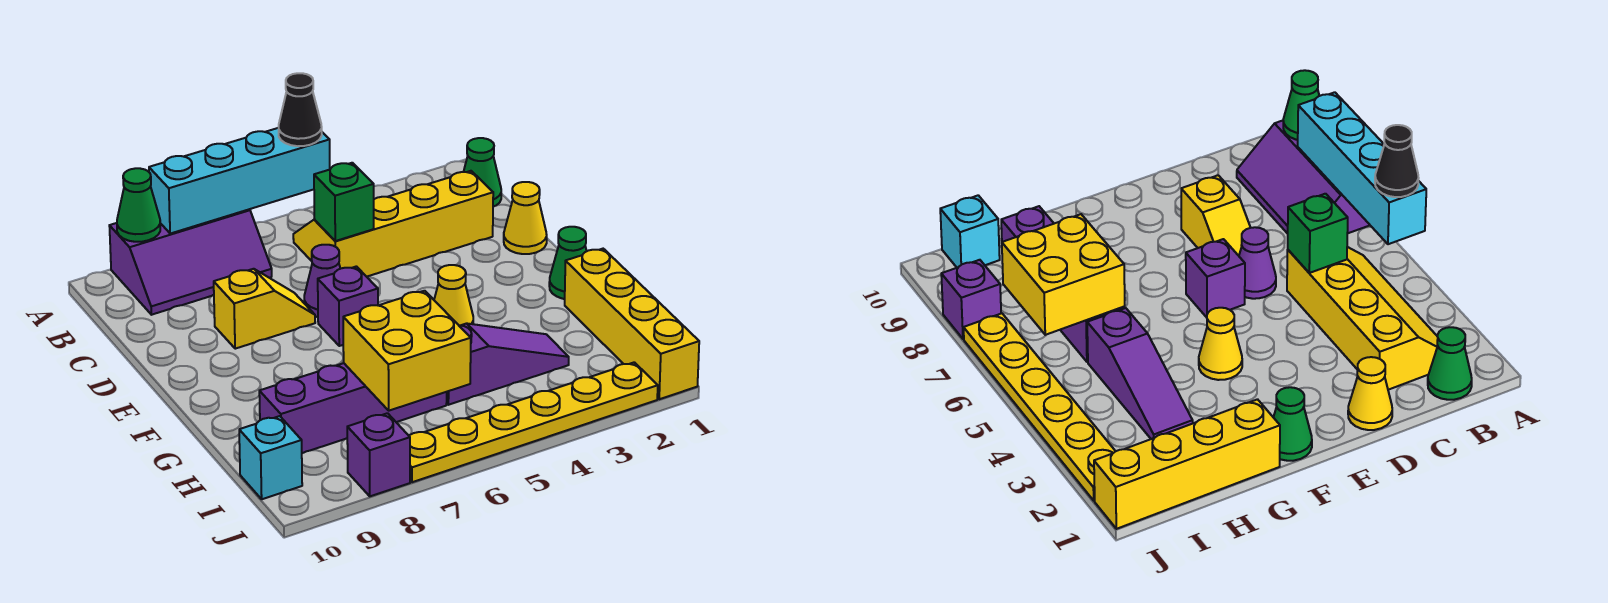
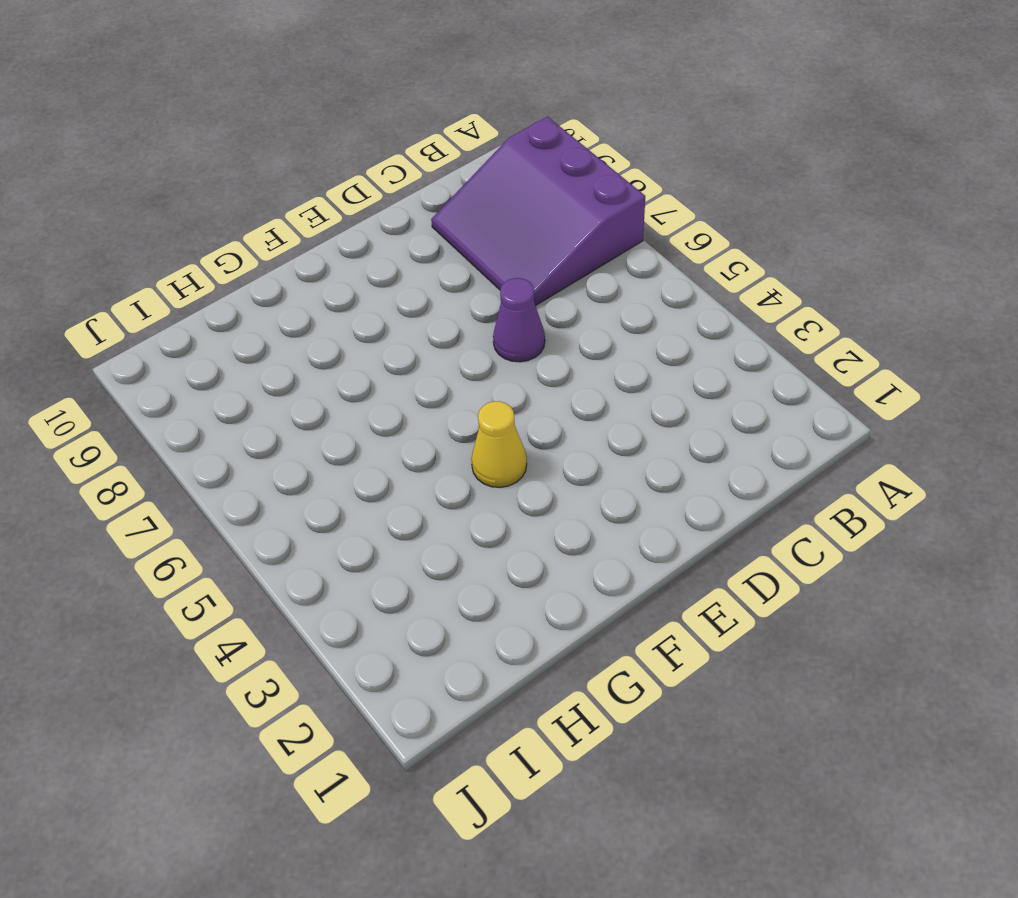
purple 3x3 slope [431,117,645,305] -> purple 2x3 slope [109,209,272,315]
none -> green 1x1 cone [464,138,501,207]
none -> yellow 2x4 slope [293,171,493,277]
none -> yellow 1x1 cone [504,182,547,254]

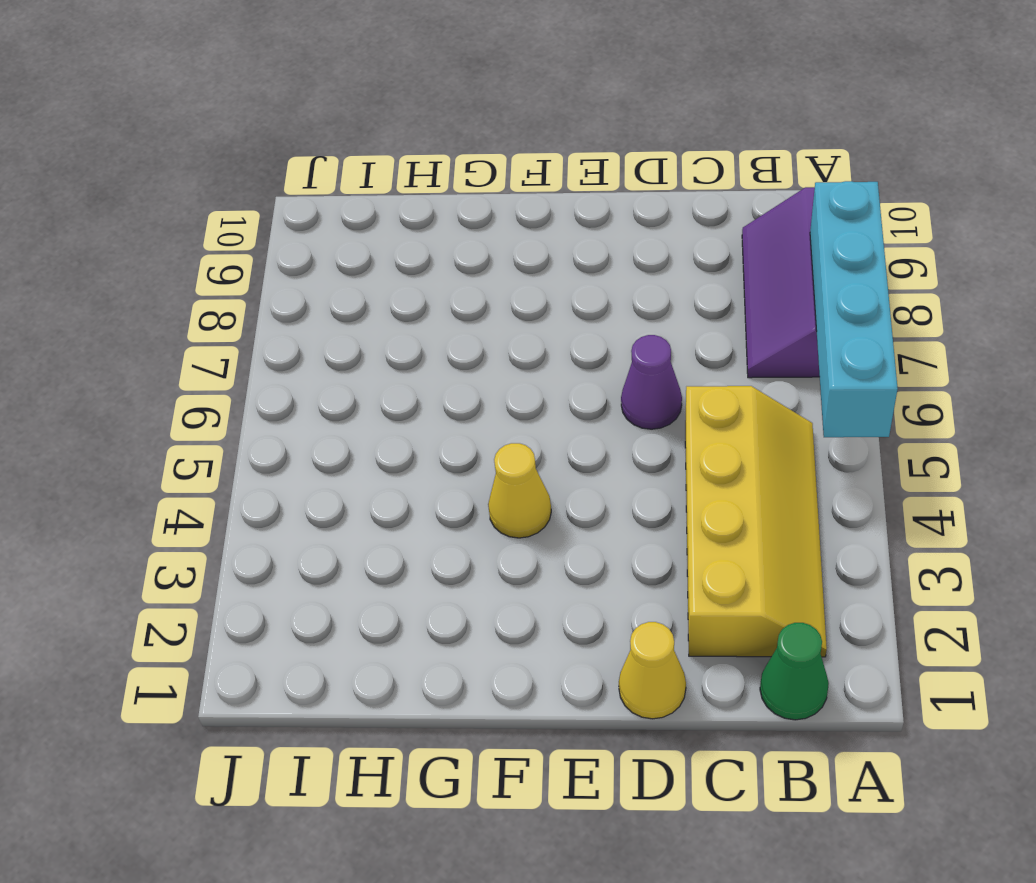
none -> yellow 1x2 slope [214,269,315,349]
none -> purple 1x1 brick [318,266,378,346]
none -> green 1x1 cone [549,227,587,299]

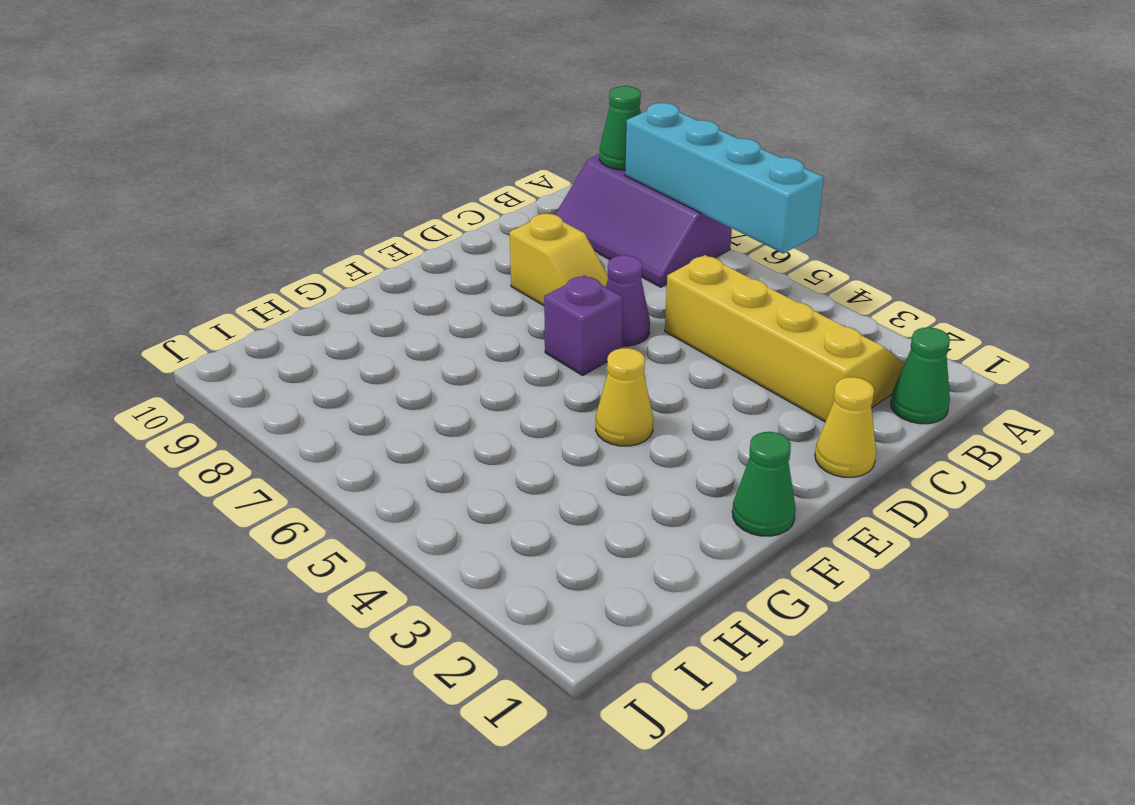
none -> yellow 1x4 brick [565,249,699,399]
none -> purple 1x3 slope [447,323,569,405]
none -> purple 1x4 brick [259,363,447,453]

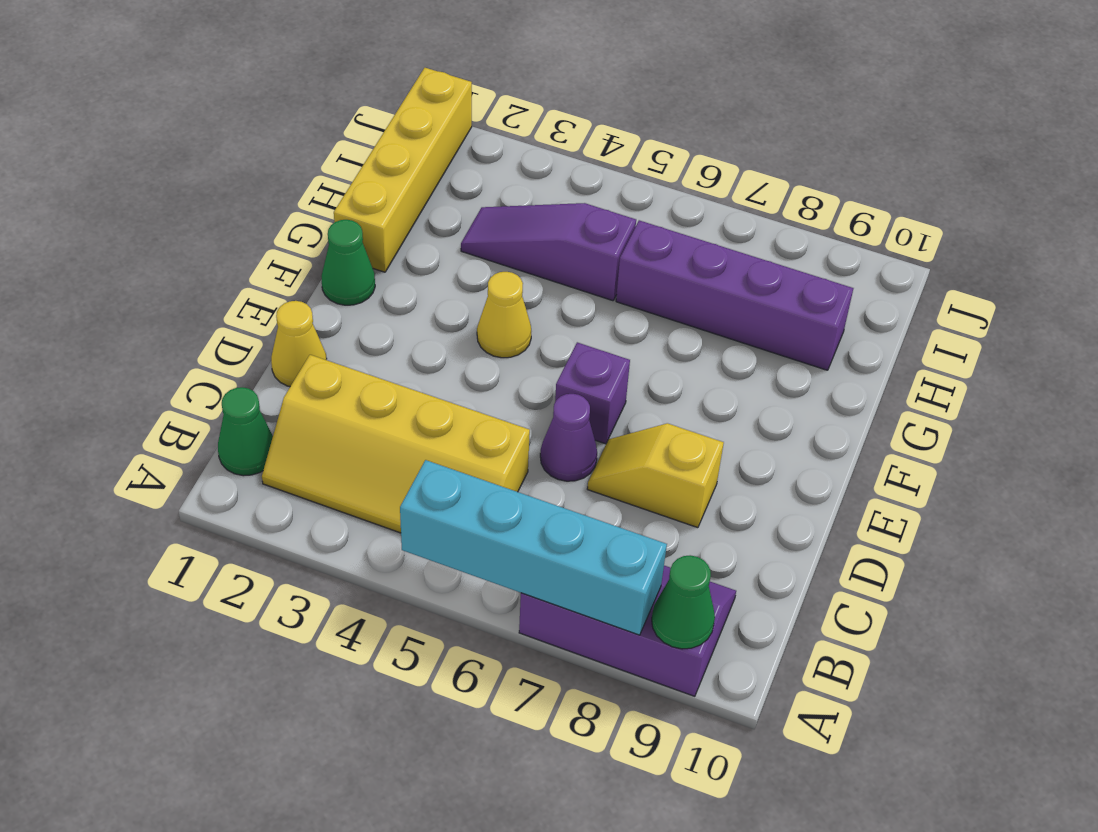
none -> cyan 1x1 brick [239,416,302,499]
none -> yellow 1x6 plate [409,362,658,482]
none -> purple 1x1 brick [347,413,410,496]

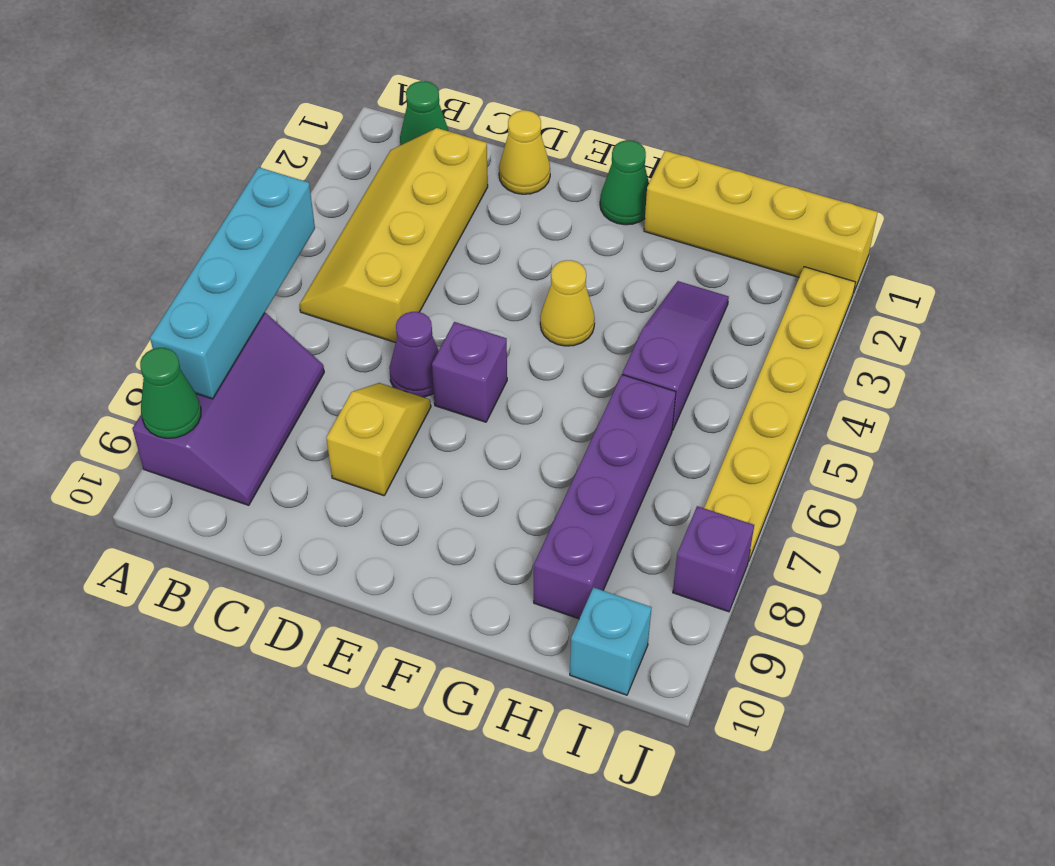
none -> green 1x1 brick [314,163,374,241]
none -> yellow 2x2 brick [343,291,471,411]
none -> black 1x1 cone [279,73,322,146]

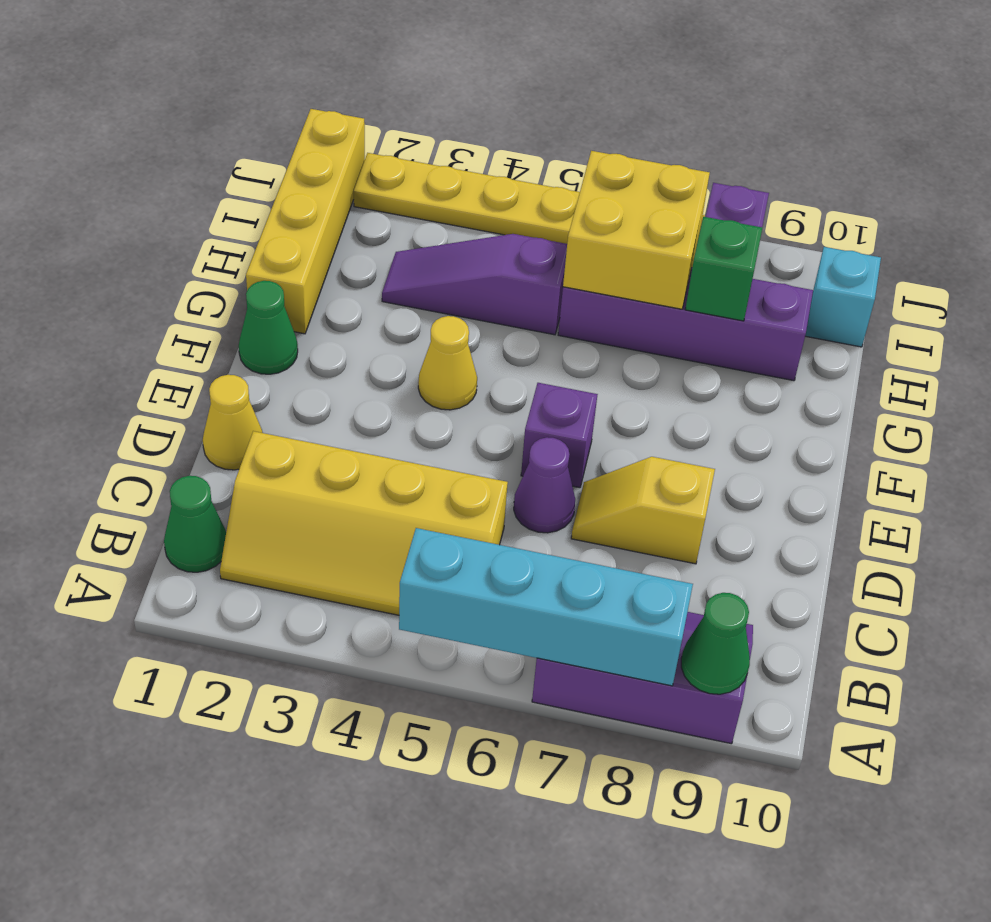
green 1x1 brick [685,217,762,321] -> green 1x1 brick moved to [314,163,374,241]
none -> black 1x1 cone [279,73,322,146]

